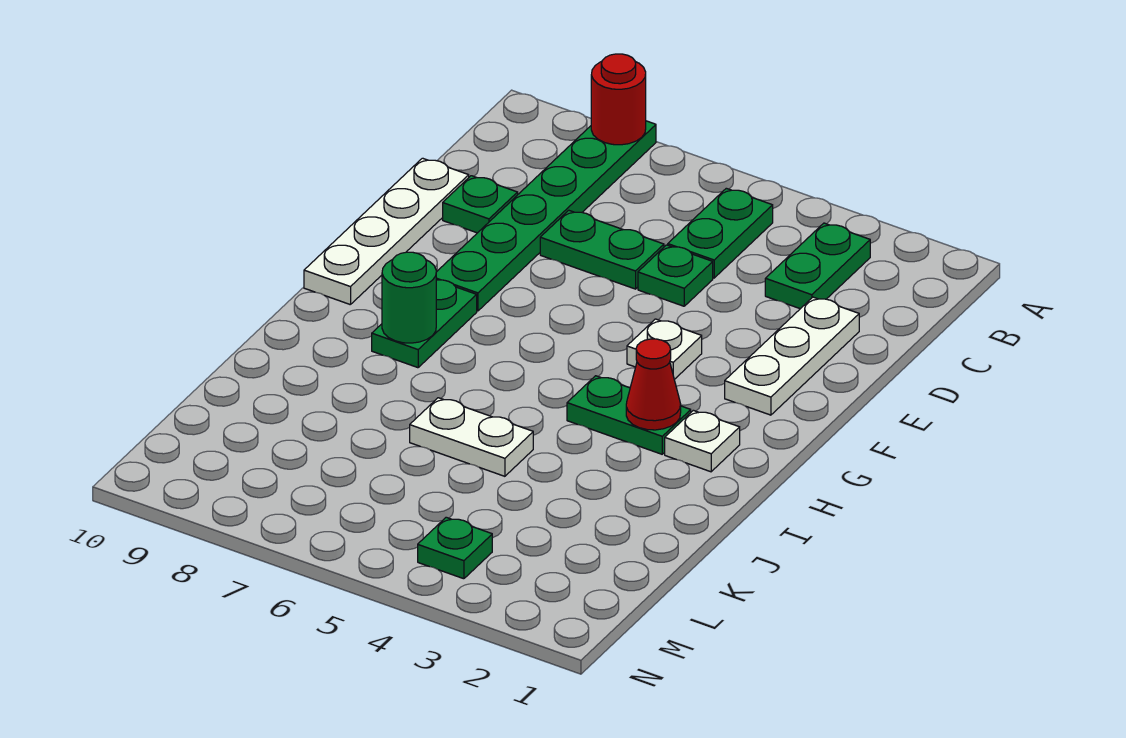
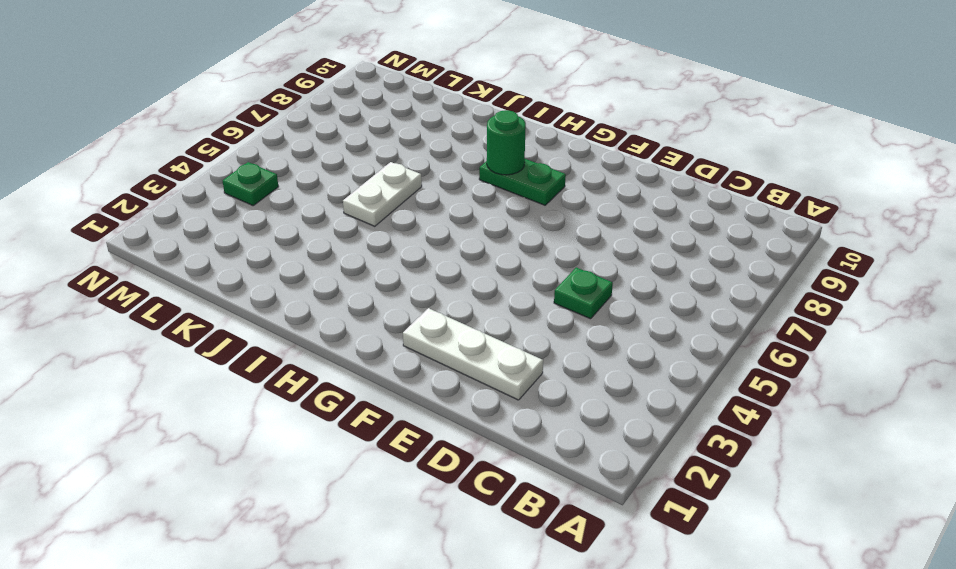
none -> green 1x6 plate [436,121,656,311]
none -> green 1x2 plate [765,223,870,309]
none -> green 1x2 plate [668,188,773,278]

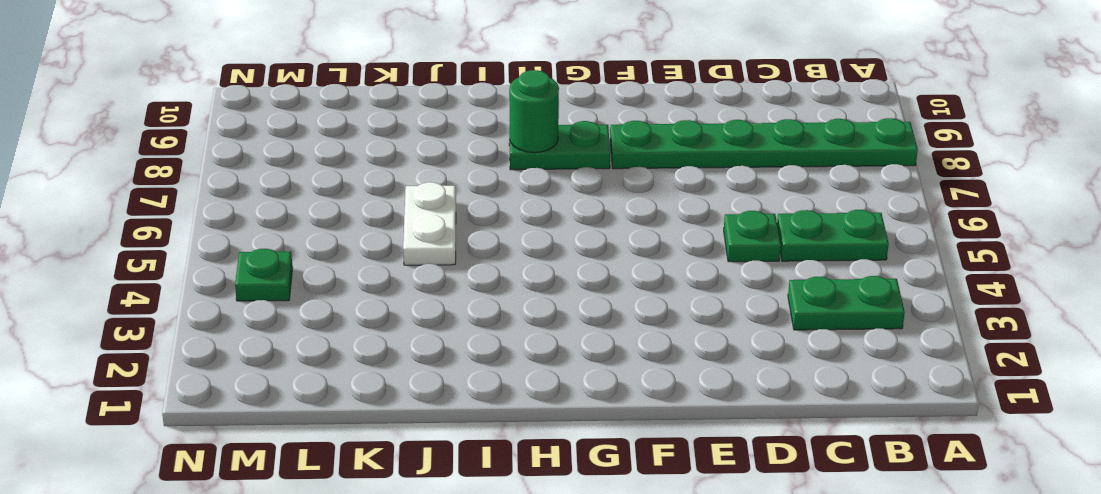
none -> white 1x3 plate [725,297,859,415]
none -> green 1x2 plate [540,210,664,289]
none -> green 1x1 plate [443,176,518,233]

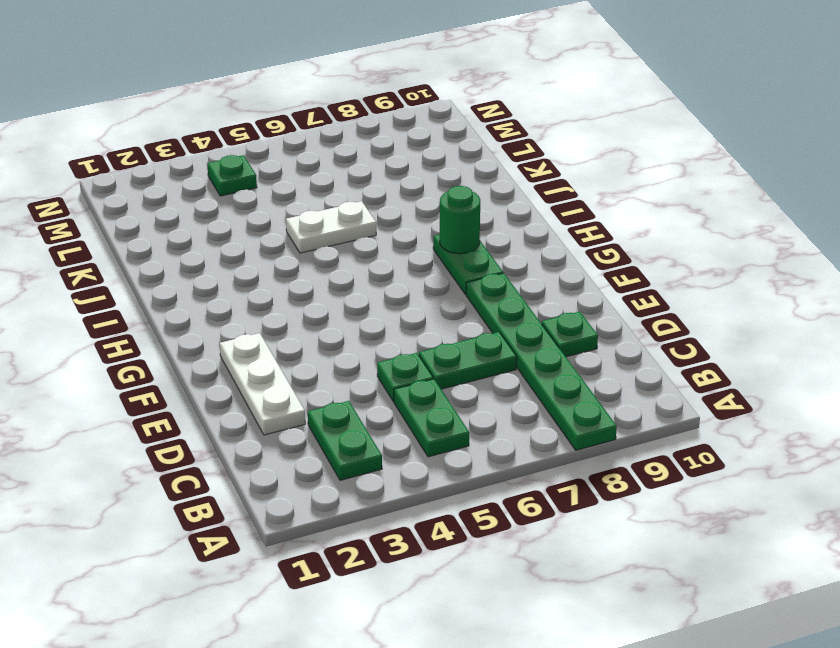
none -> white 1x4 plate [304,158,469,305]
none -> white 1x1 plate [627,319,702,379]
none -> white 1x1 plate [665,410,740,472]

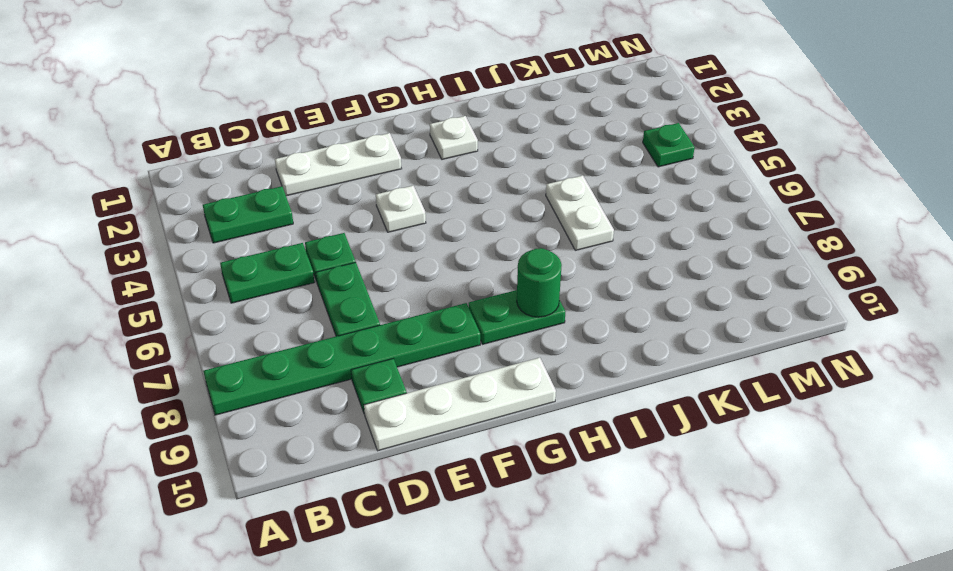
none -> green 1x2 plate [567,376,691,454]
none -> red 1x1 round brick [591,54,646,145]
none -> red 1x1 cone [626,339,681,430]

